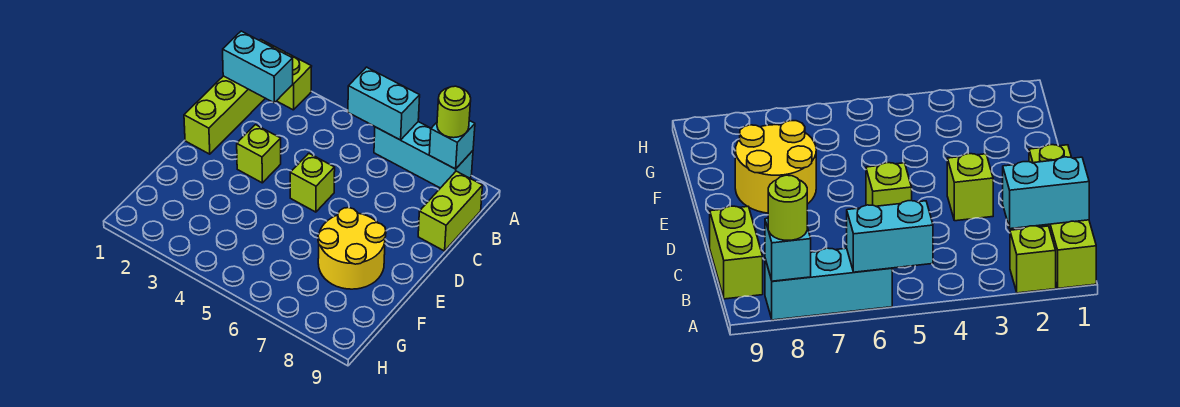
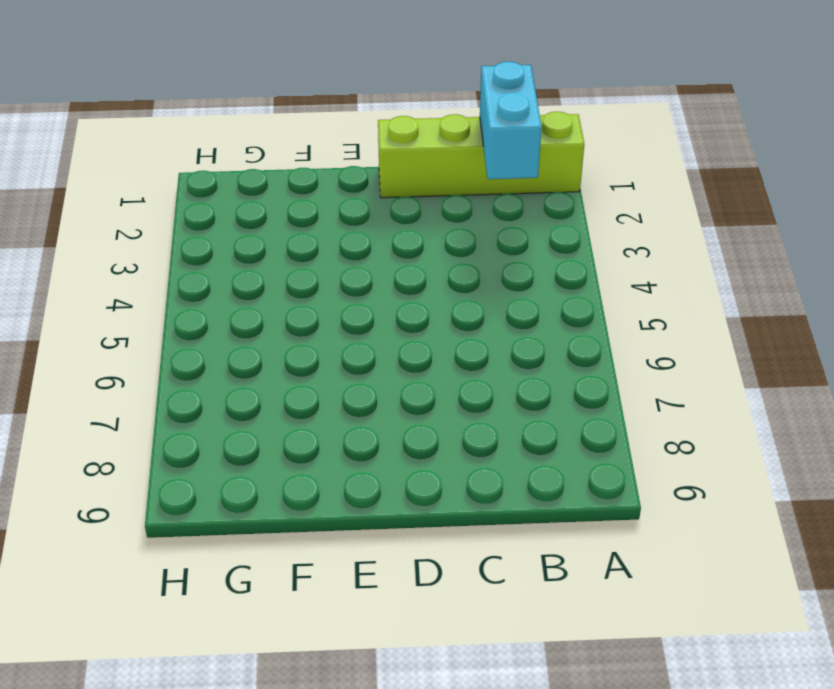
none -> lime 1x1 brick [277,53,312,110]
none -> cyan 1x3 brick [374,122,473,188]

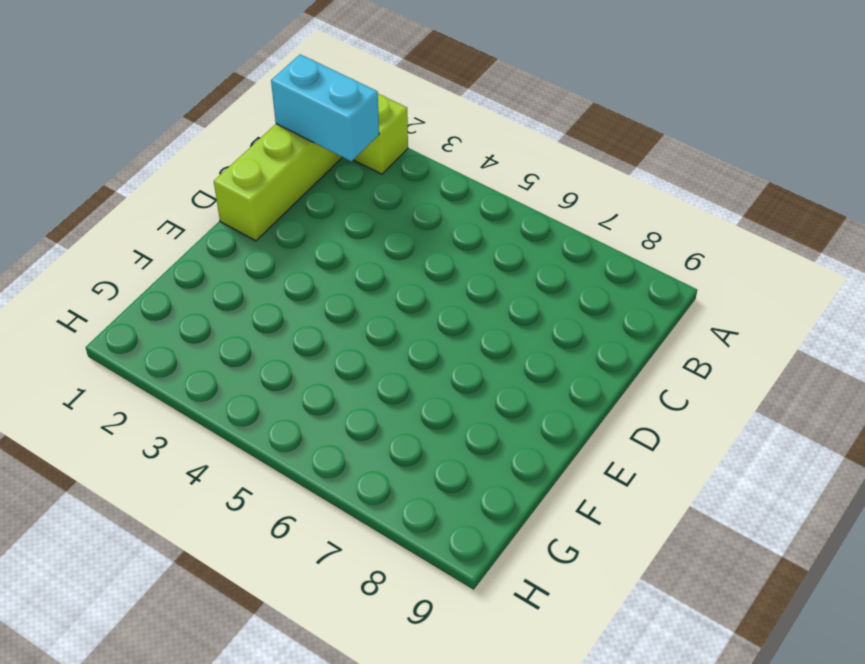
none -> cyan 1x3 brick [374,122,473,188]
none -> lime 1x2 brick [418,171,483,251]

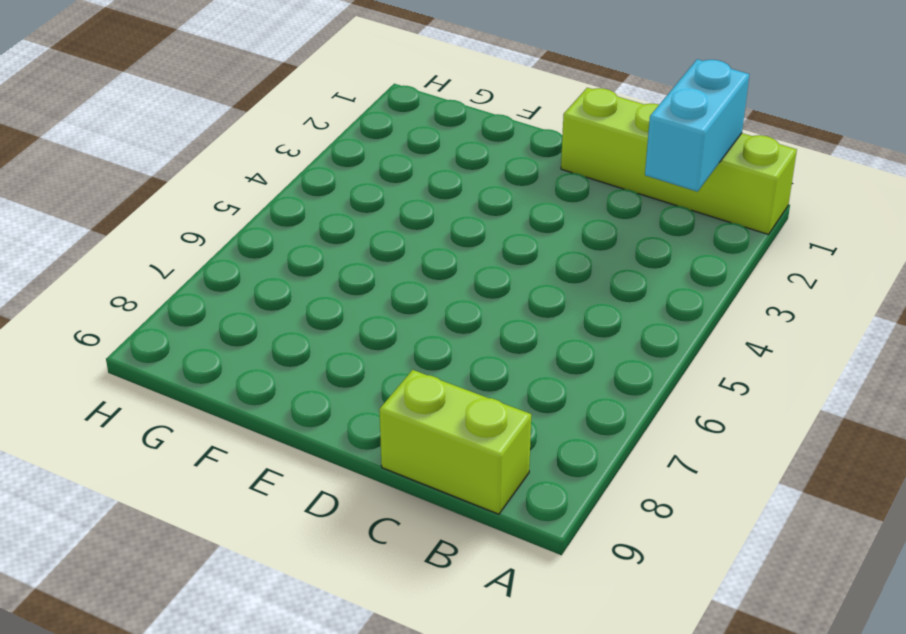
none -> lime 1x1 brick [277,53,312,110]
none -> cyan 1x3 brick [374,122,473,188]

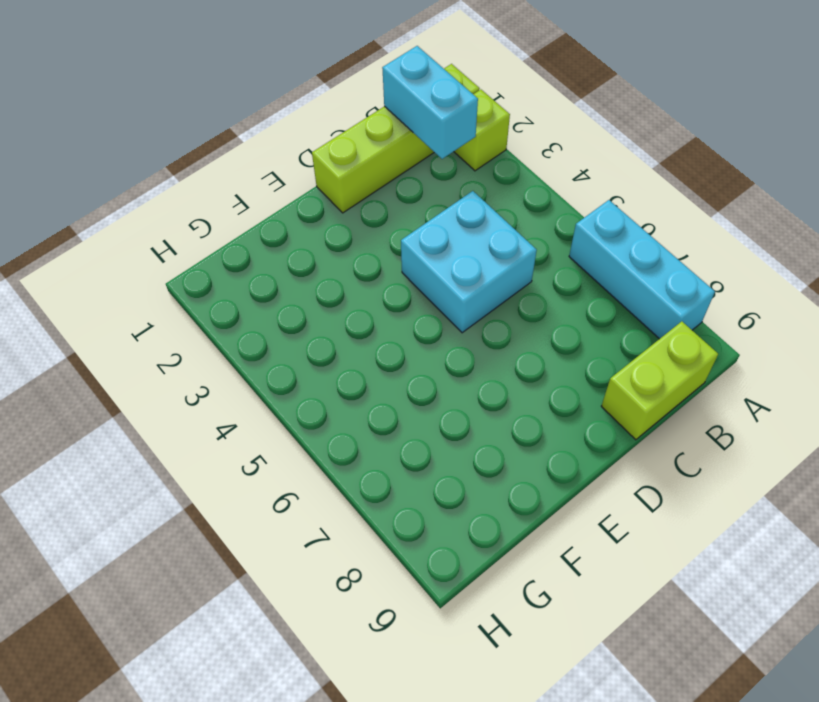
cyan 2x2 brick [401,191,537,333] -> lime 1x1 brick [290,153,335,212]
none -> lime 1x1 brick [237,125,281,183]
none -> yellow 2x2 round brick [318,208,386,289]

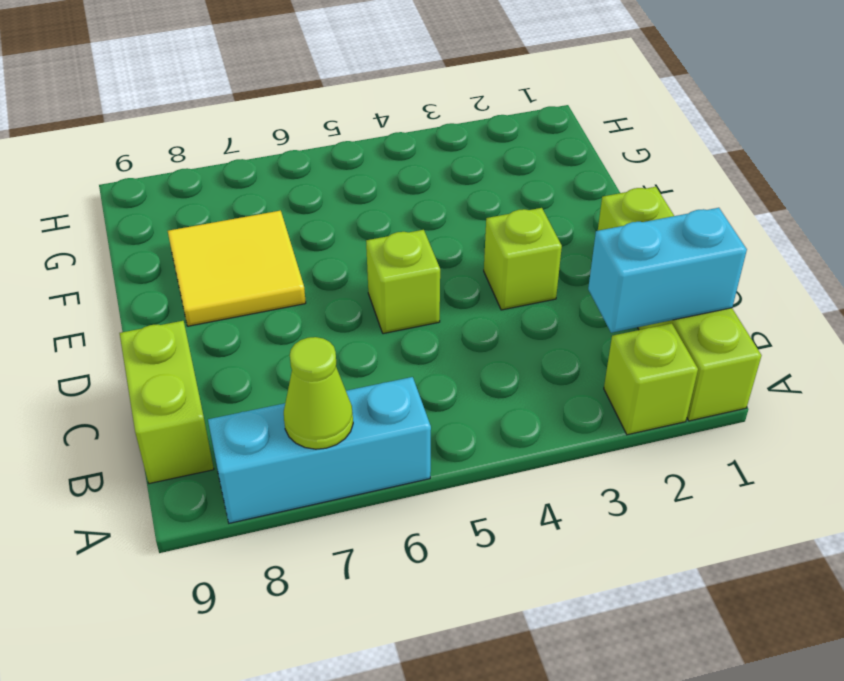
lime 1x1 cone [284,337,353,449] -> none
yellow 2x2 tile [168,211,306,326] -> yellow 2x2 round brick [318,208,386,289]
none -> cyan 1x2 brick [348,67,420,140]
none -> cyan 1x1 brick [429,120,475,169]

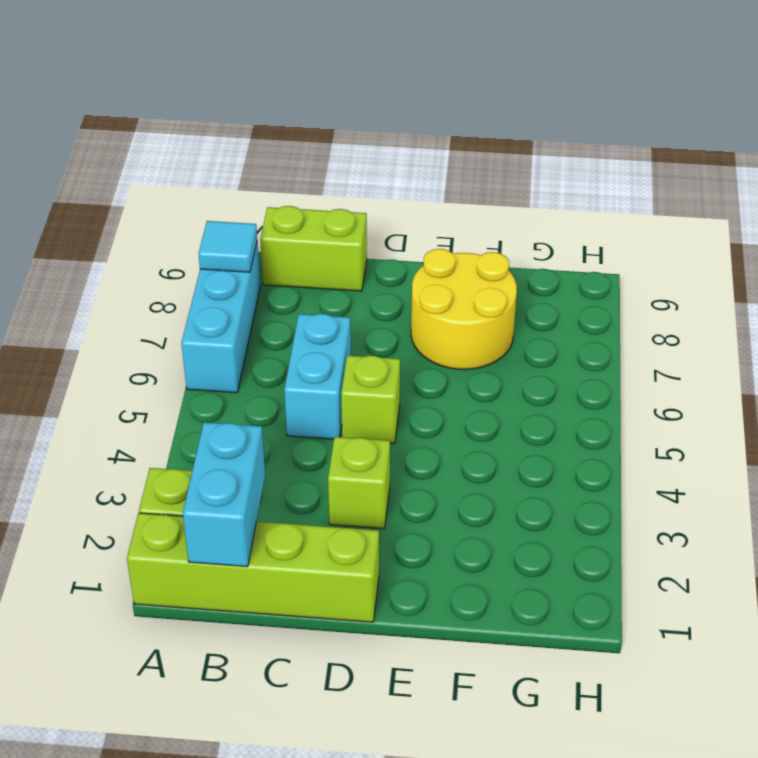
cyan 1x1 tile [198,221,257,272] -> cyan 1x1 brick [429,120,475,169]
cyan 1x2 brick [284,314,351,439] -> cyan 1x2 brick moved to [348,67,420,140]
none -> lime 1x1 round brick [437,86,471,138]

